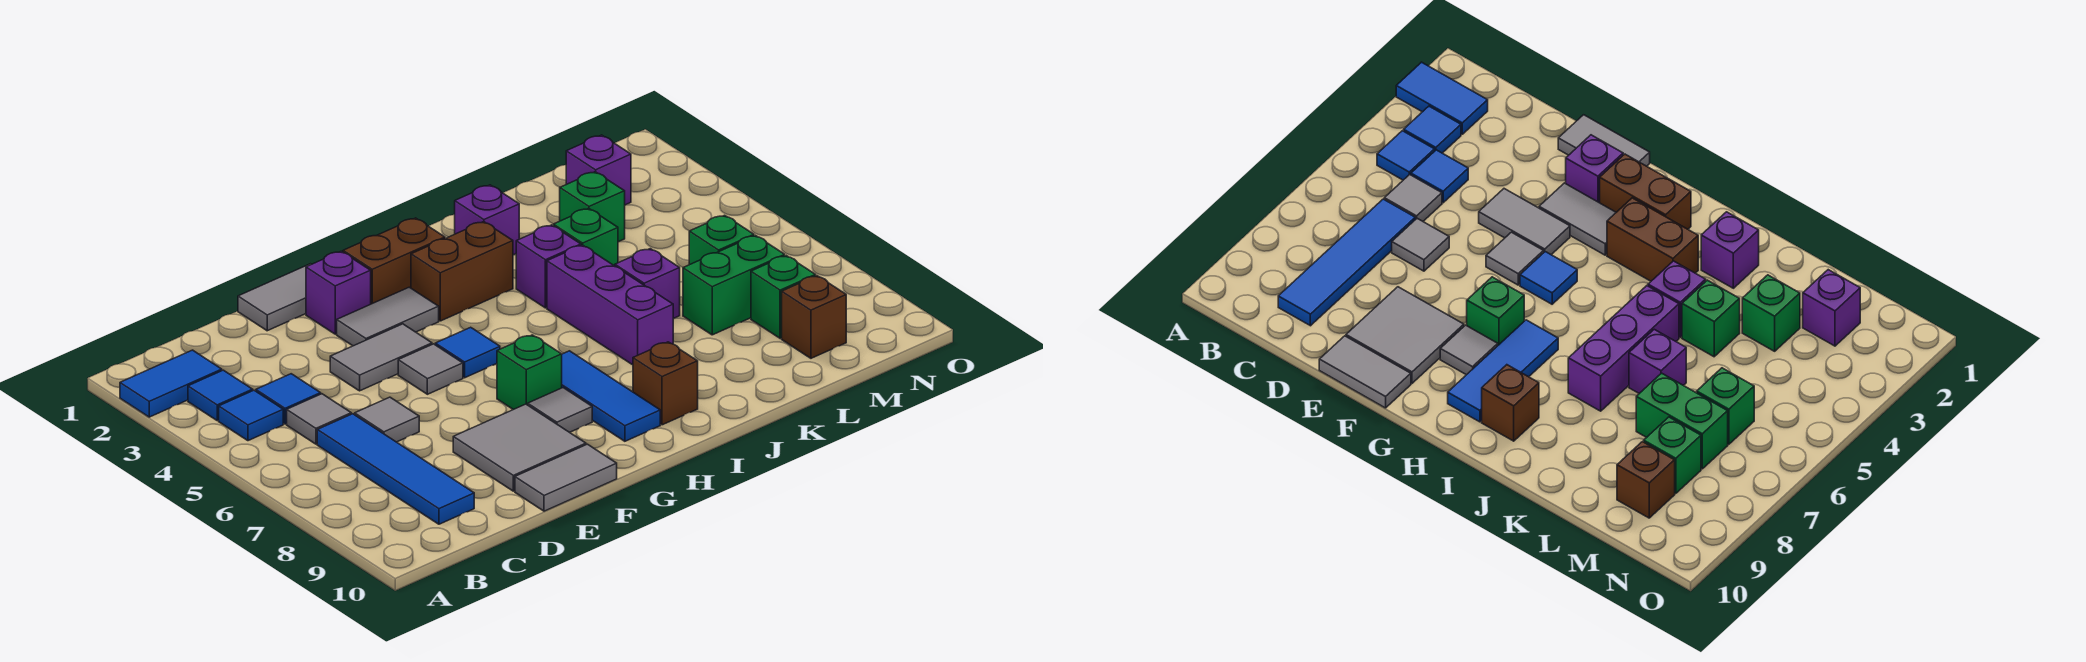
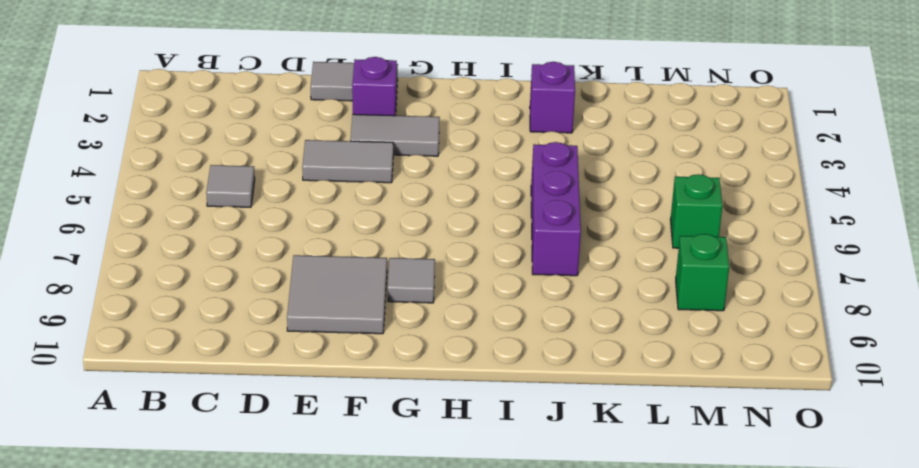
none -> blue 1x2 tile [120,350,222,417]
none -> blue 1x1 tile [188,370,253,420]
none -> blue 1x1 tile [219,390,283,441]
none -> blue 1x1 tile [256,374,321,424]

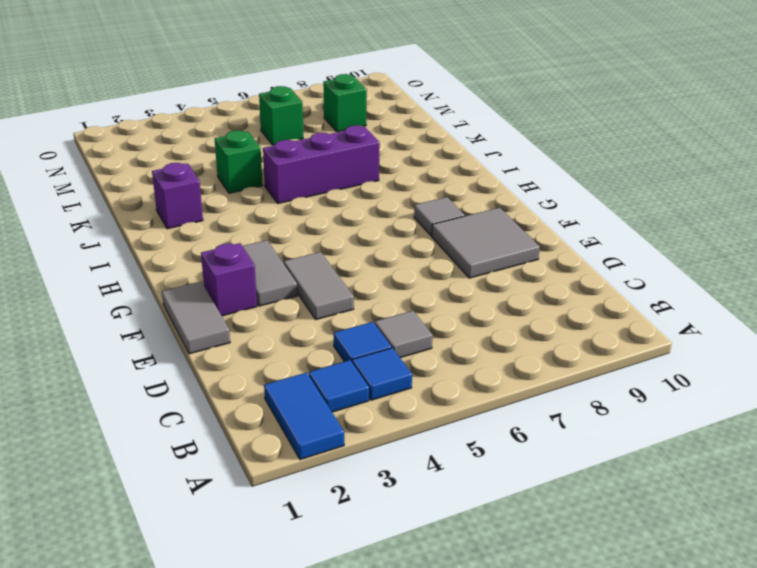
none -> blue 1x4 tile [317,414,474,524]
none -> grey 1x1 tile [355,397,419,442]
none -> grey 1x2 tile [515,444,617,511]
none -> grey 1x1 tile [398,344,463,394]

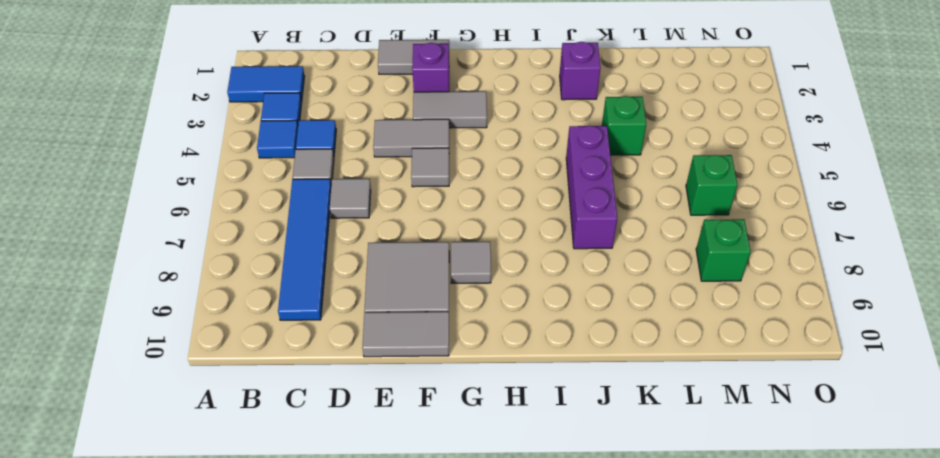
none -> brown 1x2 brick [343,218,445,304]
none -> blue 1x1 tile [435,327,500,378]
none -> green 1x1 brick [497,335,562,410]
none -> brown 1x2 brick [411,222,513,321]

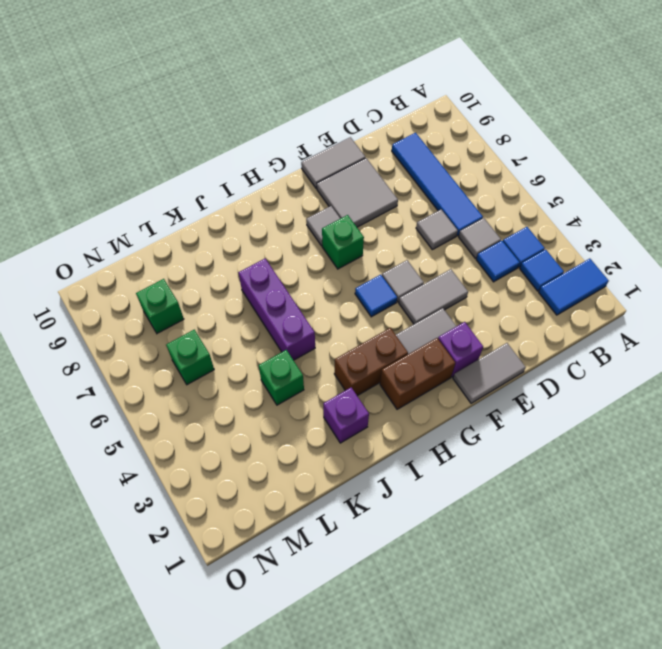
none -> blue 1x3 tile [562,351,660,441]
none -> brown 1x1 brick [633,342,698,425]
none -> purple 1x1 brick [516,225,581,308]
none -> purple 1x1 brick [615,249,680,319]

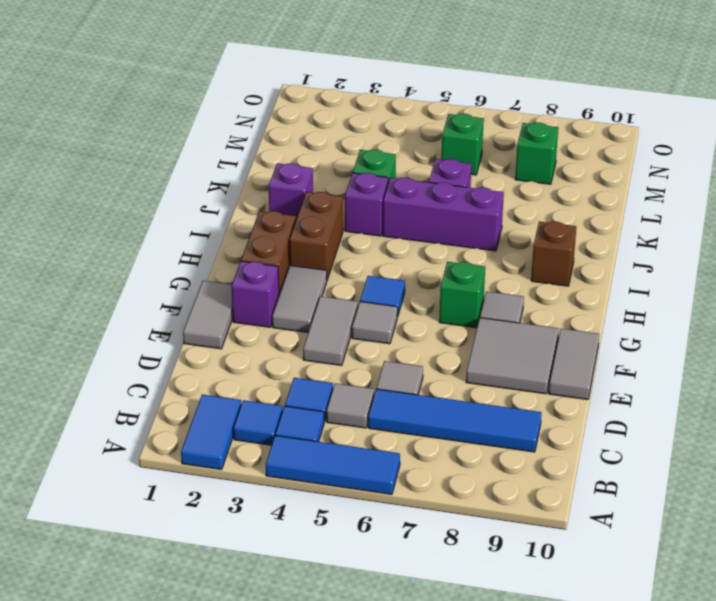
blue 1x3 tile [266,436,400,494] -> blue 1x3 tile moved to [562,351,660,441]
none -> green 1x1 brick [560,172,625,242]
none -> green 1x2 brick [683,235,785,335]
none -> purple 1x1 brick [566,135,631,205]
none -> brown 1x1 brick [782,276,846,358]

